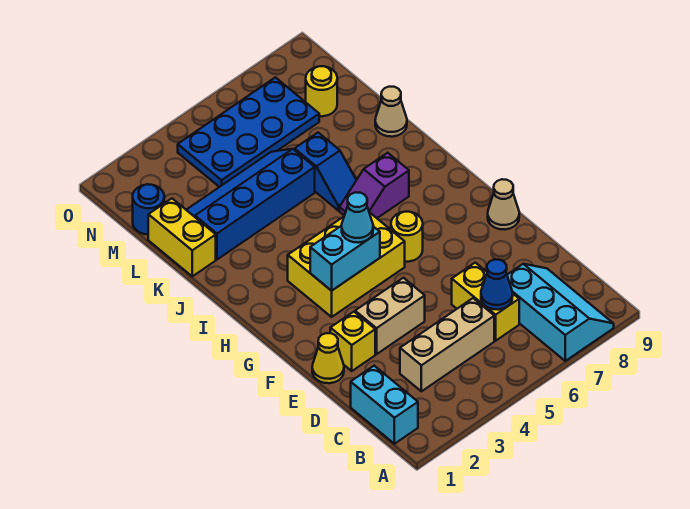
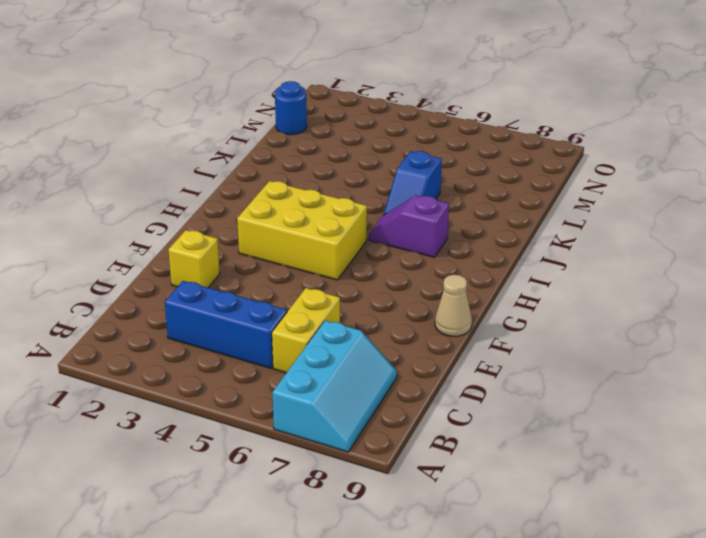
blue 1x3 brick [165,281,287,368] -> tan 1x3 brick [400,298,494,391]
none -> cyan 1x2 brick [351,366,418,444]
none -> yellow 1x1 cone [312,333,344,383]
none -> tan 1x2 brick [355,278,425,354]

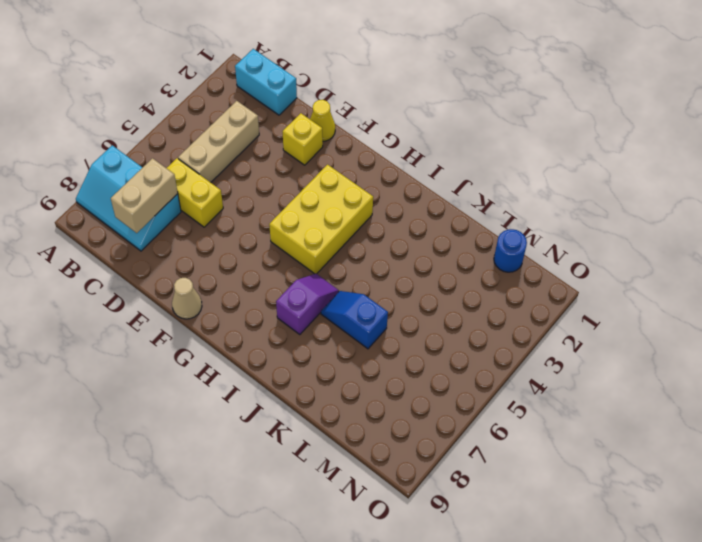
tan 1x2 brick [111,158,178,233] -> tan 1x2 brick moved to [355,278,425,354]
none -> yellow 1x1 round brick [391,212,423,262]
none -> yellow 1x2 brick [148,199,216,276]
none -> blue 2x4 slope [187,149,315,259]

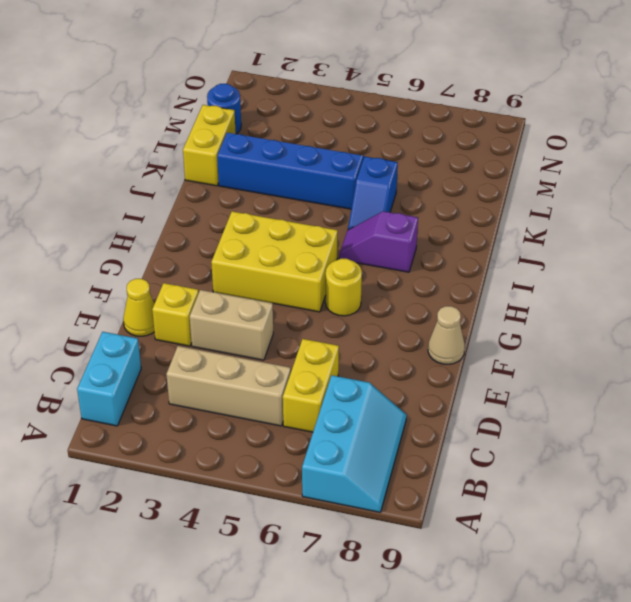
none -> tan 1x1 cone [375,87,407,137]
none -> blue 2x4 plate [178,77,319,187]
none -> yellow 1x1 round brick [306,66,337,116]

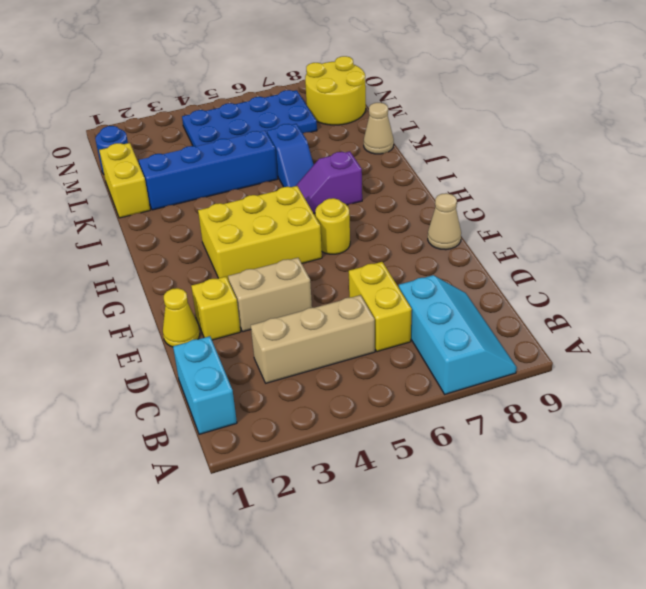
yellow 2x2 round brick [305,56,366,125] -> yellow 1x1 round brick [306,66,337,116]
none -> blue 1x1 cone [481,259,513,310]
none -> cyan 1x2 brick [310,226,380,291]
none -> cyan 1x1 cone [342,192,373,243]

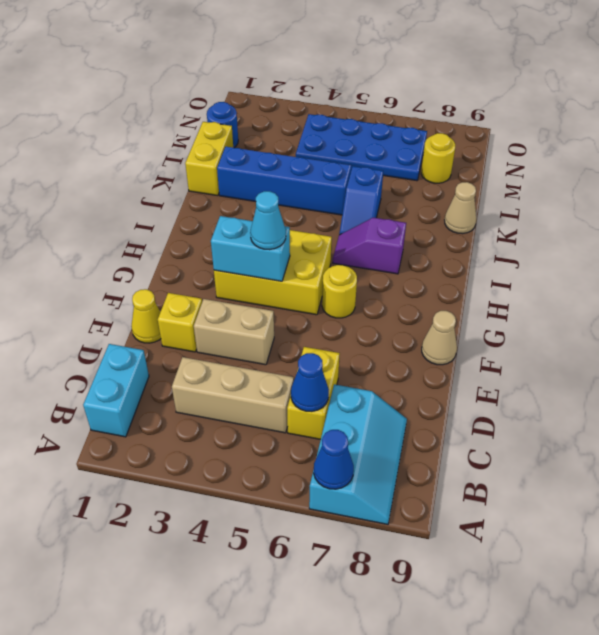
blue 1x1 cone [314,430,354,489] -> none

